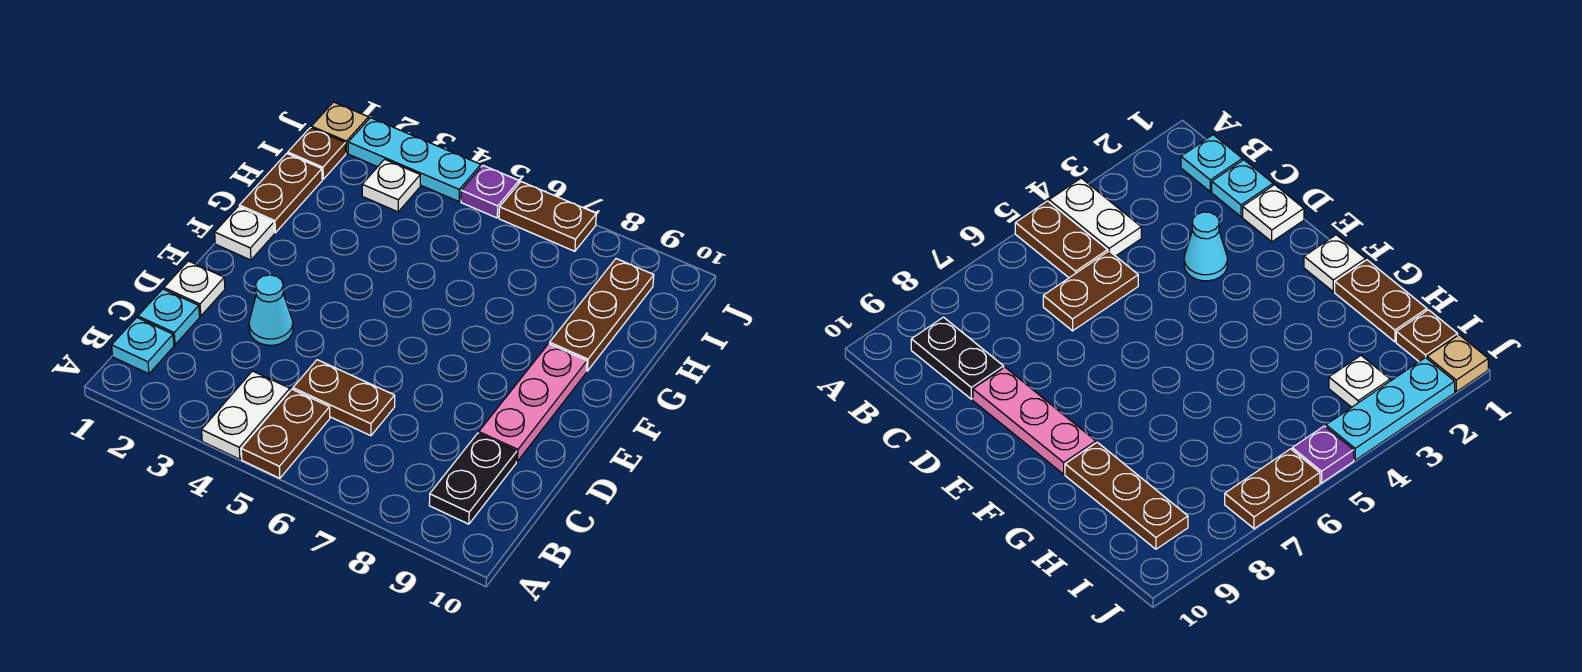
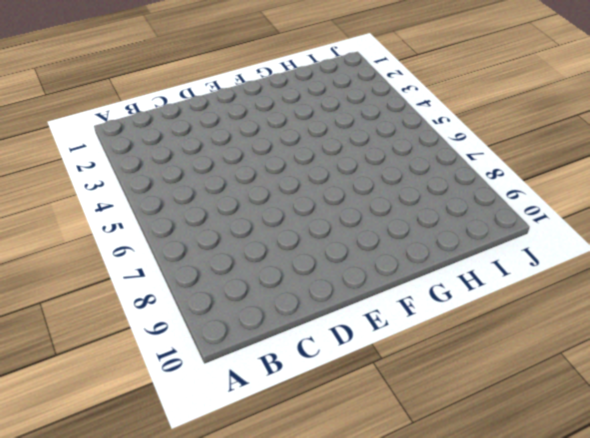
none -> white 1x2 plate [202,371,290,459]
none -> brown 1x2 plate [241,389,330,478]
none -> cyan 1x1 plate [112,318,174,374]

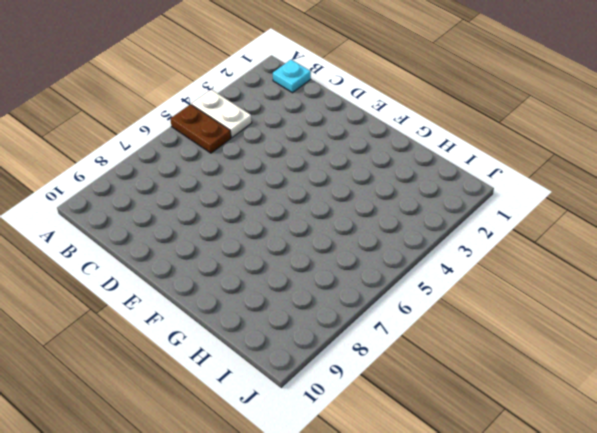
none -> black 1x2 plate [429,433,517,524]
none -> cyan 1x1 plate [138,289,200,345]
none -> brown 1x2 plate [293,360,395,436]

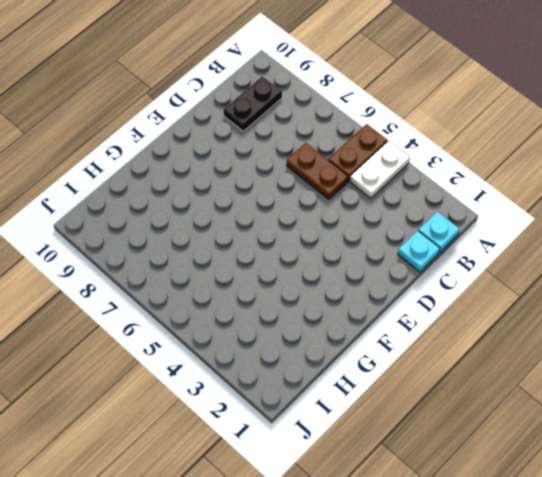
none -> white 1x1 plate [164,261,225,316]
none -> cyan 1x1 cone [249,275,293,345]
none -> pink 1x3 plate [479,344,587,461]

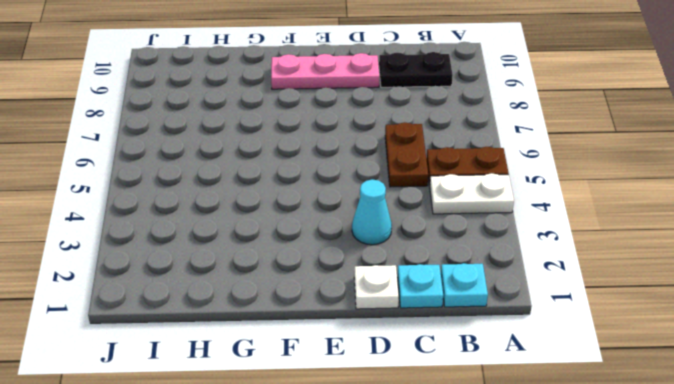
none -> white 1x1 plate [215,206,274,260]
none -> brown 1x2 plate [239,153,322,233]
none -> brown 1x3 plate [550,259,654,371]

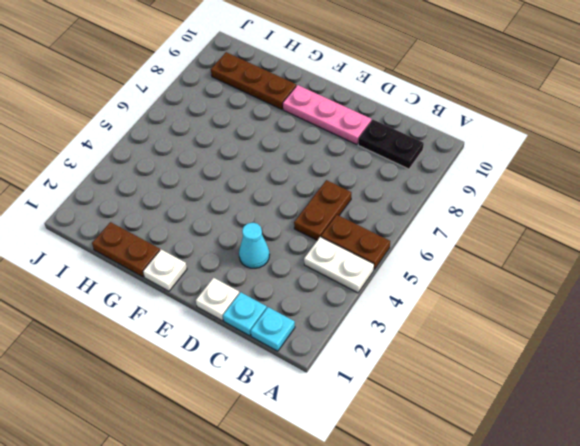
none -> brown 1x1 plate [288,128,346,179]
none -> white 1x1 plate [362,159,420,212]
none -> tan 1x1 plate [311,102,369,153]

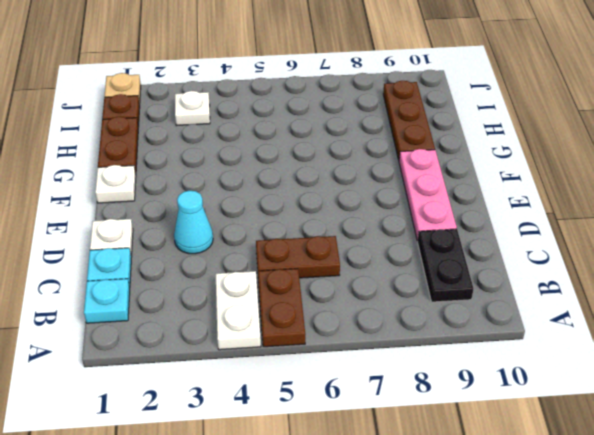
none -> cyan 1x3 plate [348,118,481,202]
none -> purple 1x1 plate [461,165,519,218]
none -> brown 1x2 plate [499,182,596,251]

